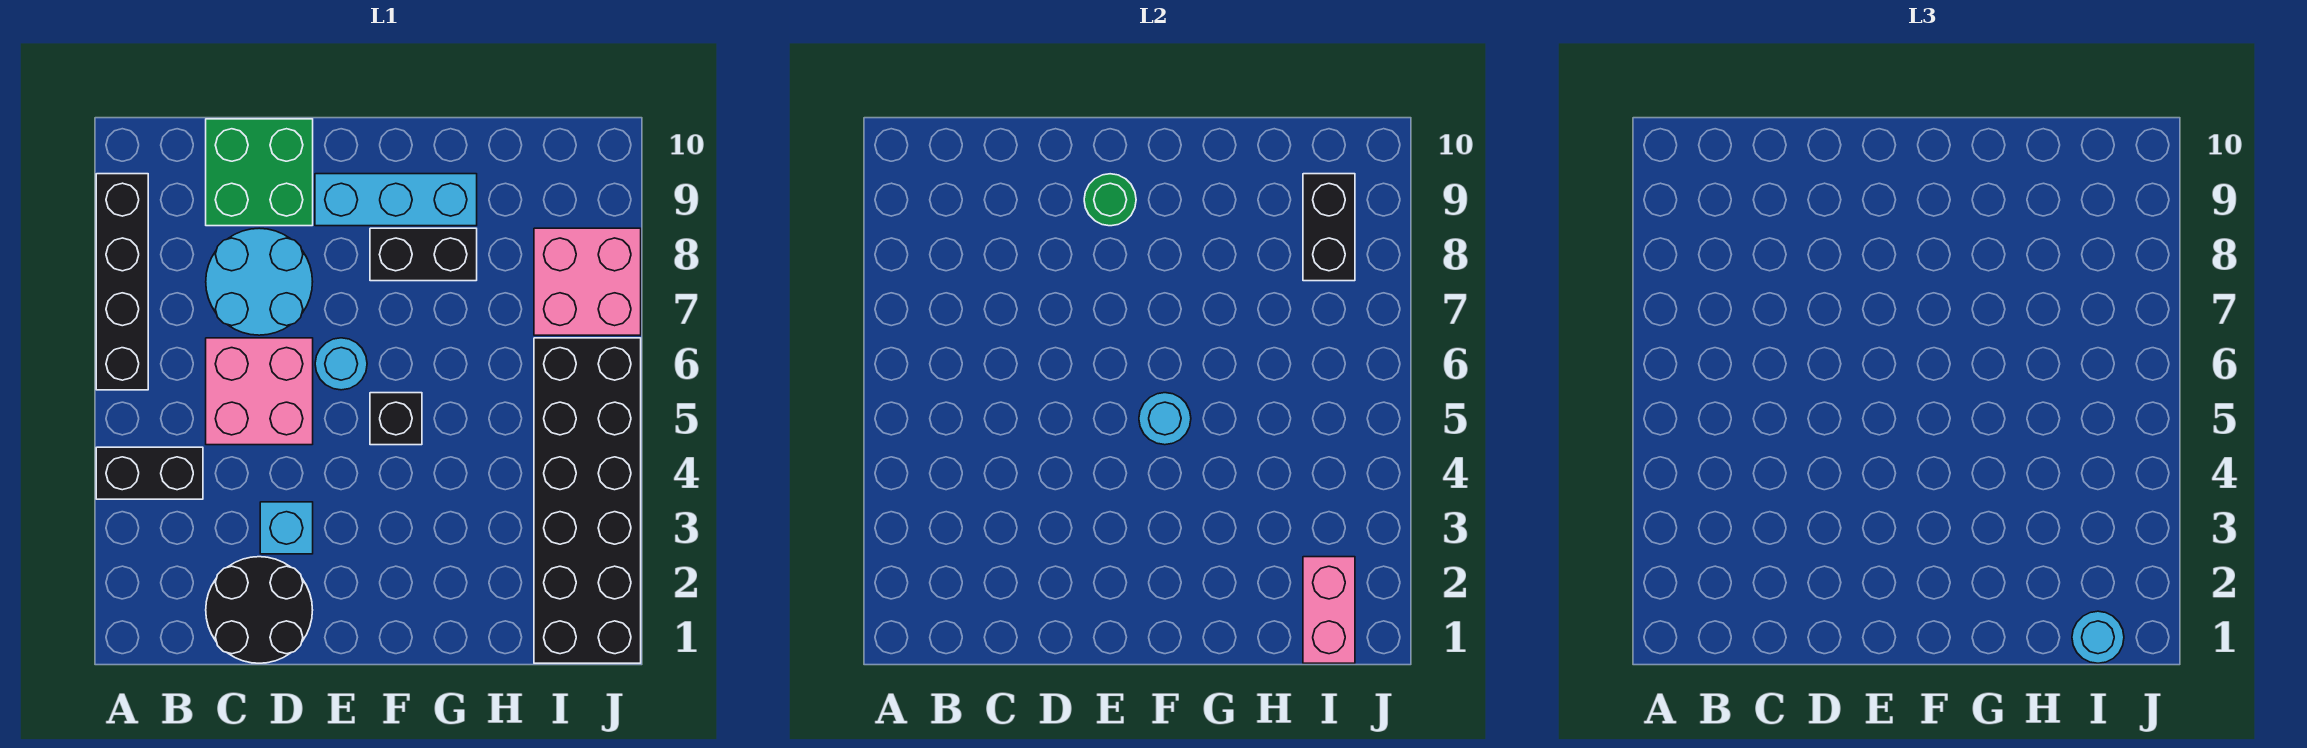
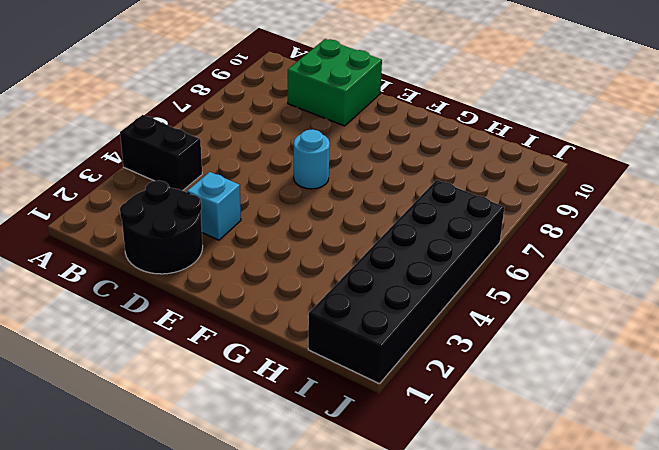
none -> black 1x4 brick [96,174,148,390]
none -> pink 2x2 brick [206,338,313,445]
none -> cyan 2x2 round brick [206,228,313,335]

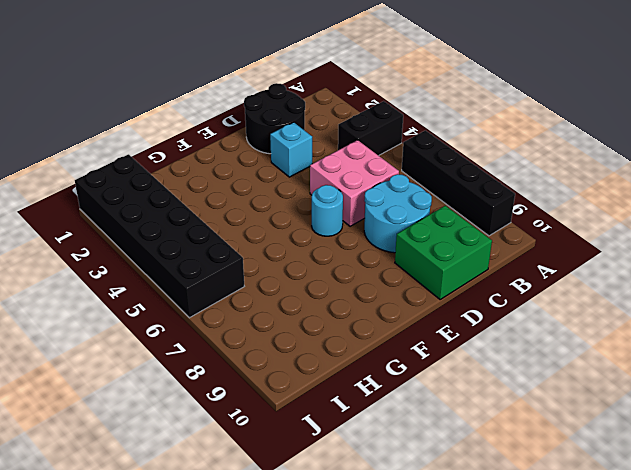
none -> cyan 1x3 brick [315,174,477,226]
none -> black 1x1 brick [370,393,422,445]
none -> black 1x2 brick [370,228,477,281]

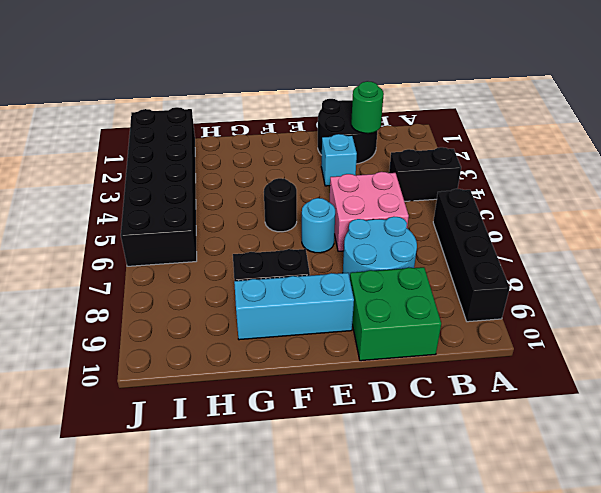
green 1x1 round brick [351,81,384,133] -> green 1x1 round brick moved to [1084,174,1136,226]
black 1x1 round brick [264,178,297,232] -> black 1x1 brick [370,393,422,445]
none -> pink 2x2 brick [534,228,641,335]
none -> cyan 1x1 round brick [1139,393,1191,445]
none -> pink 1x2 brick [1303,557,1355,663]

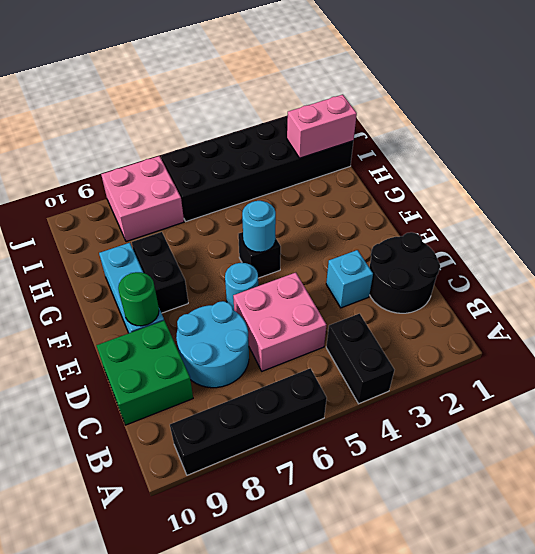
none -> black 1x2 brick [1303,174,1355,281]
none -> cyan 1x1 round brick [2072,611,2124,663]

